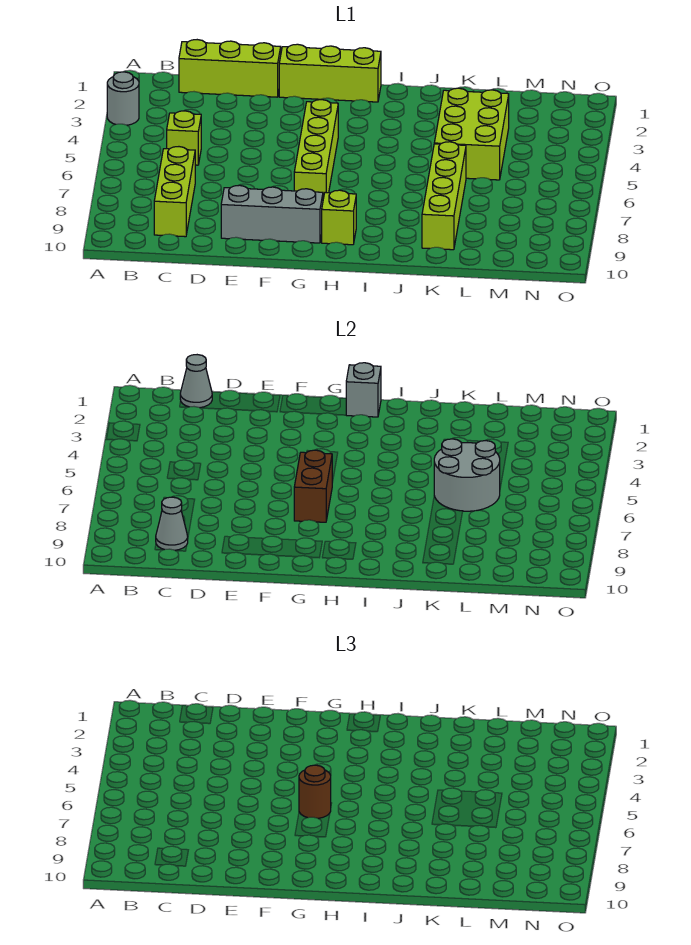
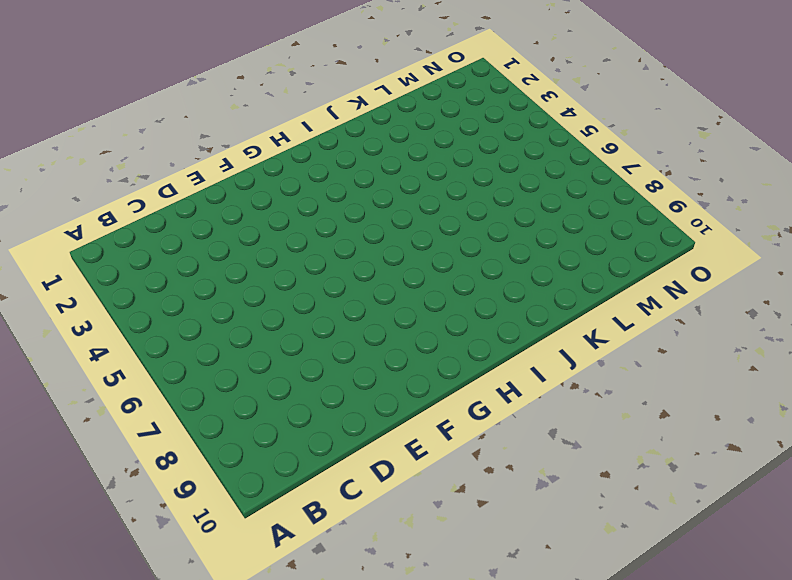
none -> grey 1x1 round brick [107,72,139,125]
none -> lime 1x3 brick [179,40,281,97]
none -> lime 1x1 brick [167,111,201,165]

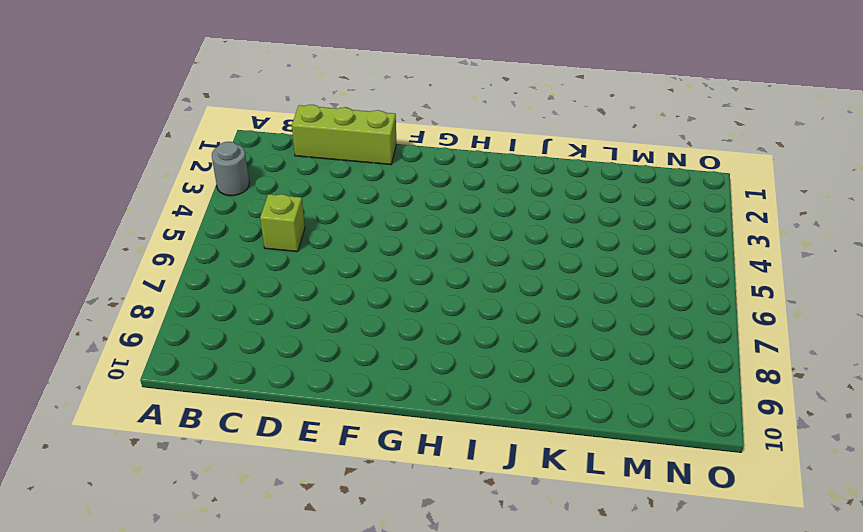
none -> lime 1x3 brick [154,147,195,237]
none -> grey 1x3 brick [221,185,323,243]
none -> lime 1x3 brick [279,44,381,102]

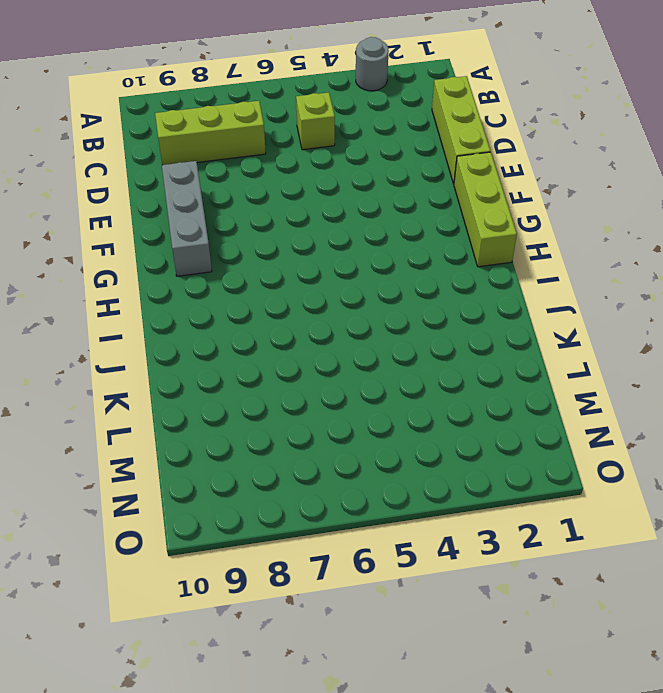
none -> lime 1x4 brick [294,99,338,199]
none -> lime 1x1 brick [322,190,356,245]
none -> lime 2x3 brick [434,88,509,180]

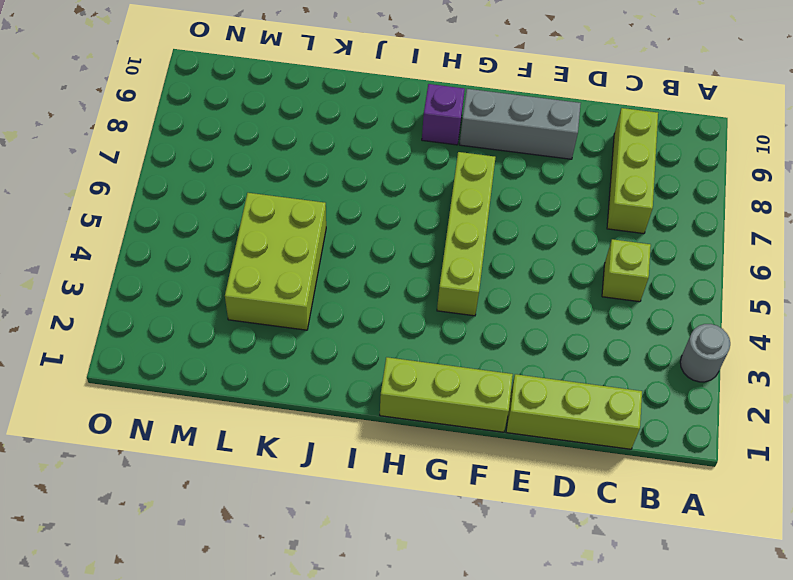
purple 1x1 brick [422,84,465,145] -> lime 1x1 brick [322,190,356,245]
none -> lime 1x4 brick [422,142,466,250]
none -> grey 1x1 cone [180,355,212,408]
none -> grey 1x1 cone [156,497,188,551]

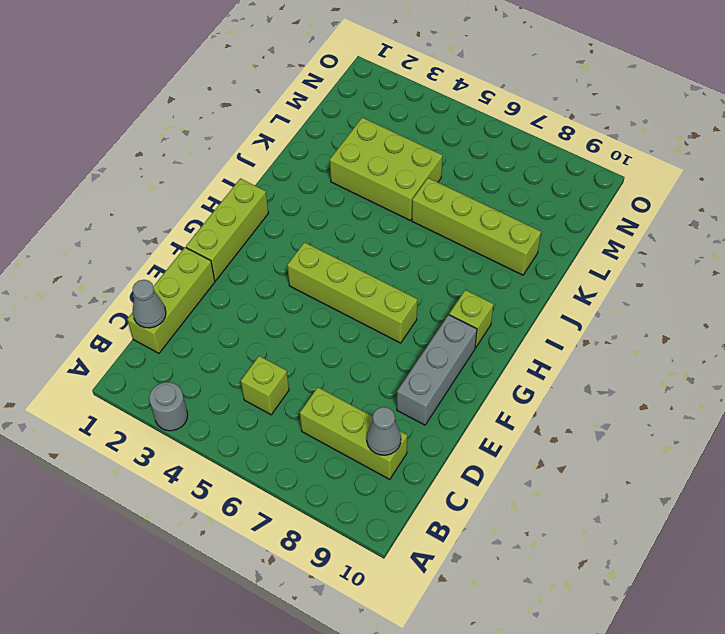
none -> brown 1x2 brick [294,450,332,522]
none -> grey 1x1 brick [346,363,381,417]
none -> grey 2x2 round brick [434,439,500,511]

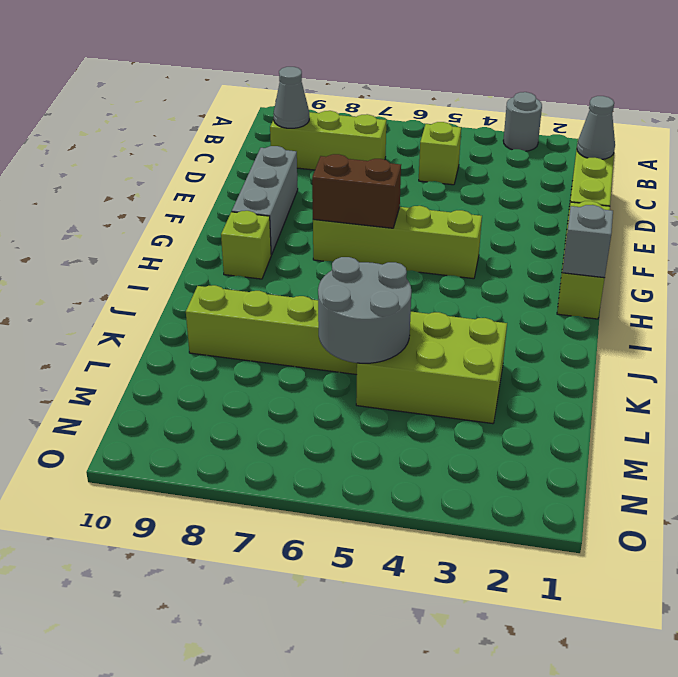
none -> brown 1x1 round brick [299,765,331,818]

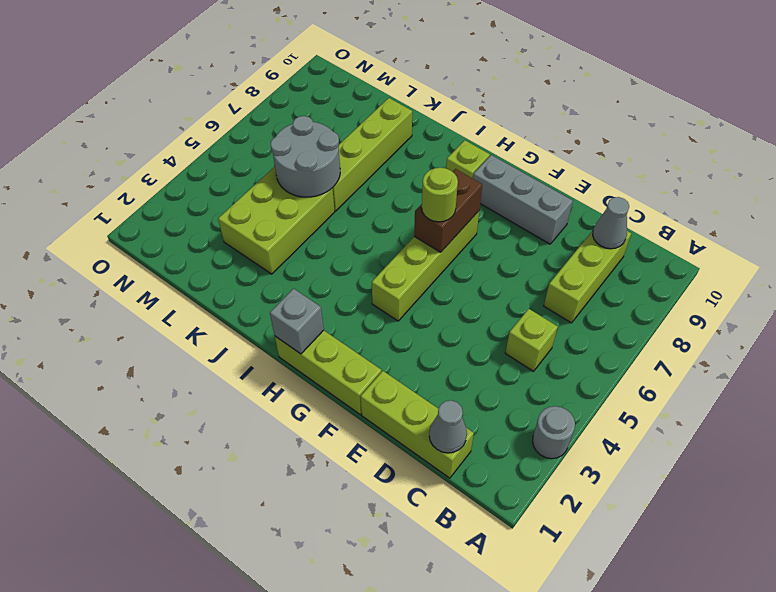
lime 1x1 round brick [422,168,458,222] -> brown 1x1 round brick [299,765,331,818]

